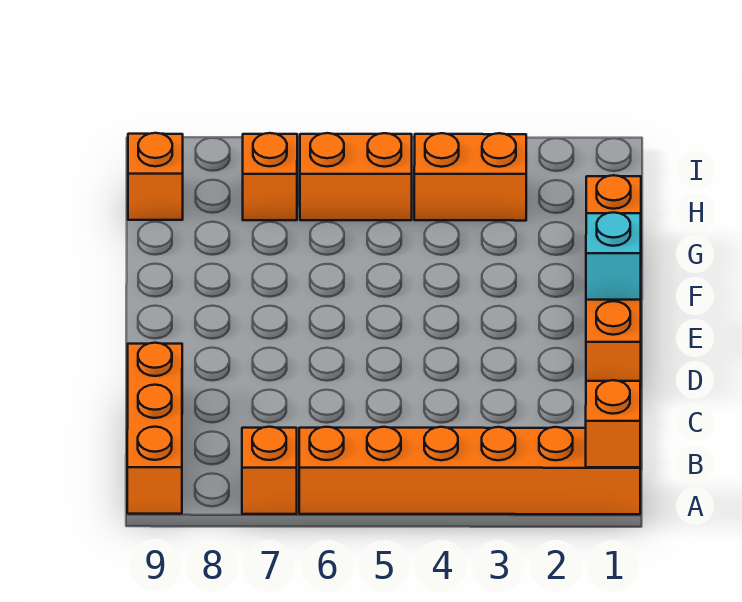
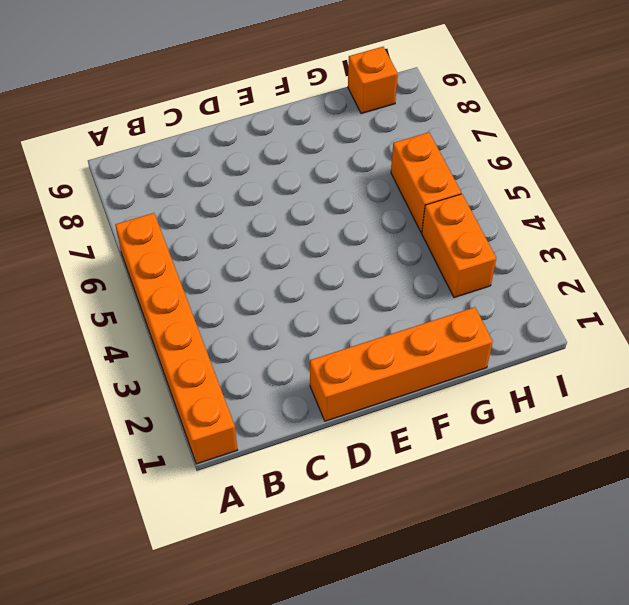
none -> orange 1x1 brick [242,427,297,514]
none -> orange 1x3 brick [127,343,182,514]

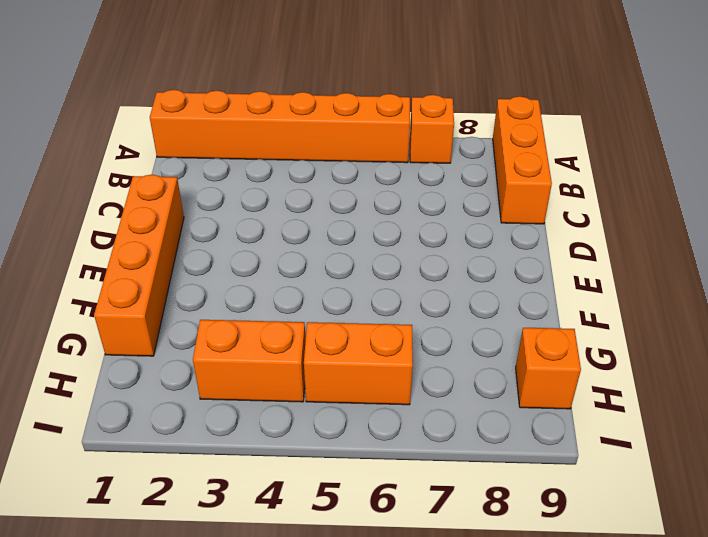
none -> orange 1x1 brick [243,133,297,220]
none -> orange 1x1 brick [586,380,640,467]

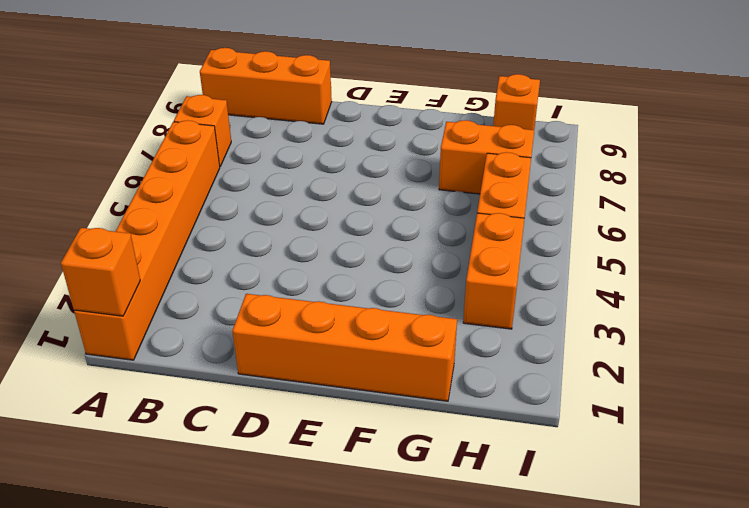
orange 1x2 brick [439,120,534,194] -> orange 1x1 brick [243,133,297,220]
none -> cyan 1x1 brick [586,212,641,300]

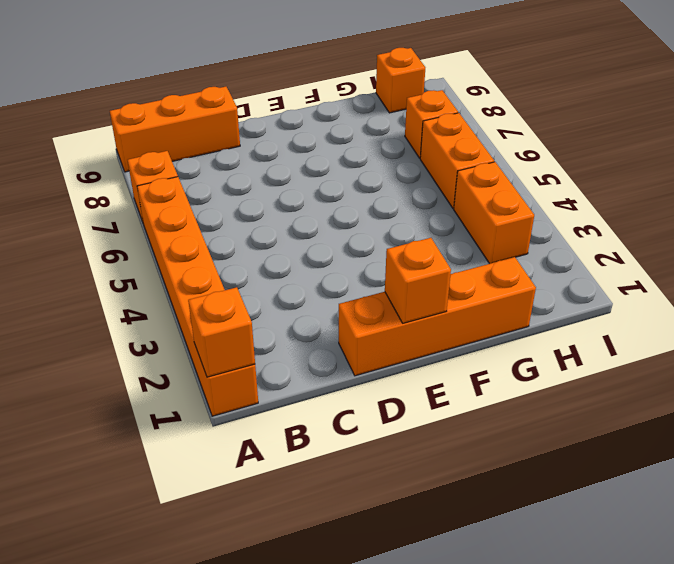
orange 1x1 brick [385,238,451,323] -> cyan 1x1 brick [586,212,641,300]

